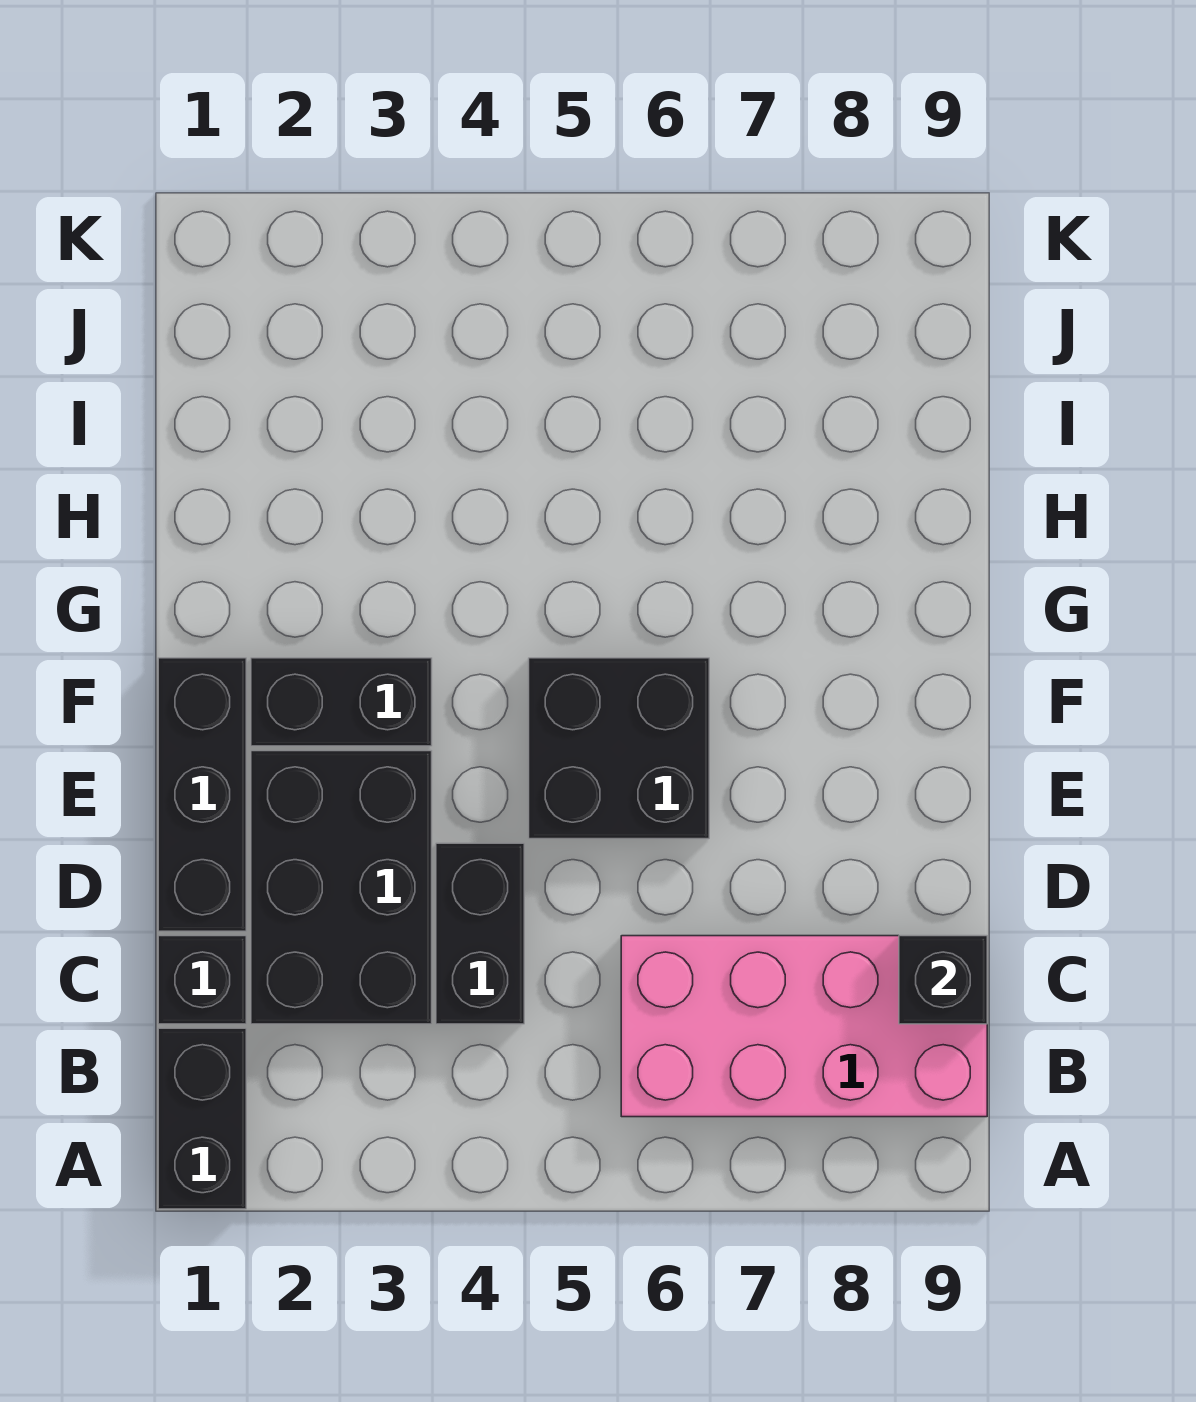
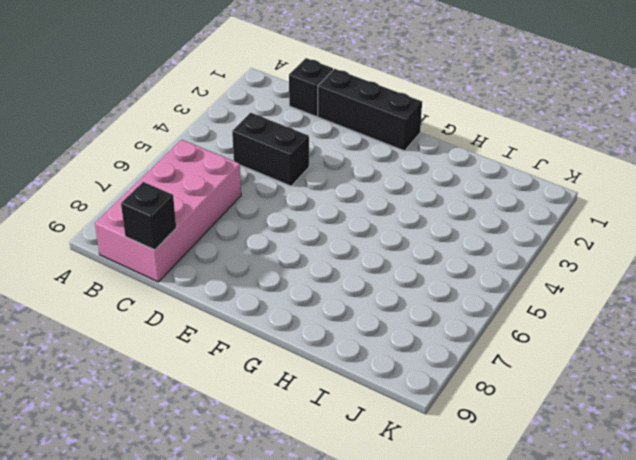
none -> black 1x2 brick [158,1028,246,1209]
none -> black 2x3 brick [251,751,432,1024]

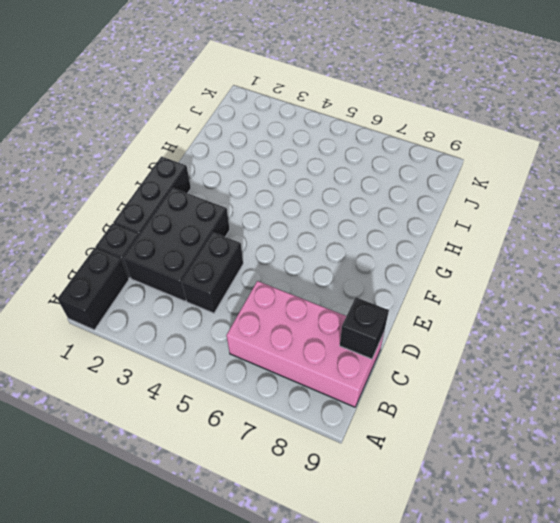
none -> black 2x2 brick [529,658,709,839]
none -> black 1x2 brick [251,658,432,746]

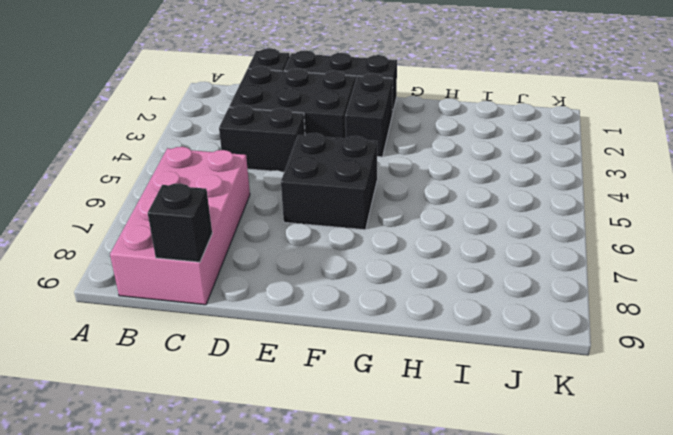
none -> black 1x2 brick [158,1028,246,1209]

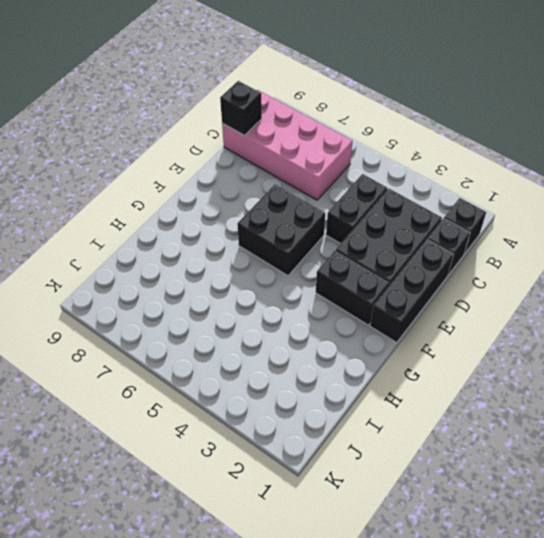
black 1x1 brick [444,198,486,254] -> black 1x2 brick [158,1028,246,1209]

